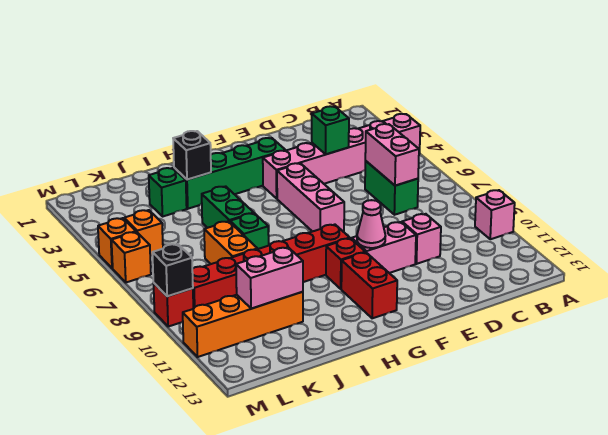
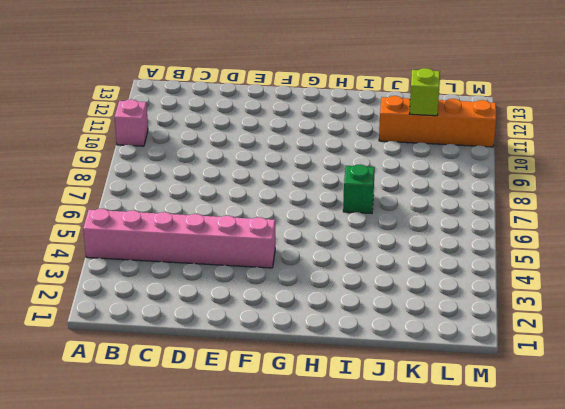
lime 1x1 brick [409,68,440,116] -> pink 1x2 brick [236,247,303,309]
none -> green 1x2 brick [365,161,418,215]
none -> pink 1x1 brick [402,214,441,264]
none -> pink 1x2 brick [352,222,416,273]

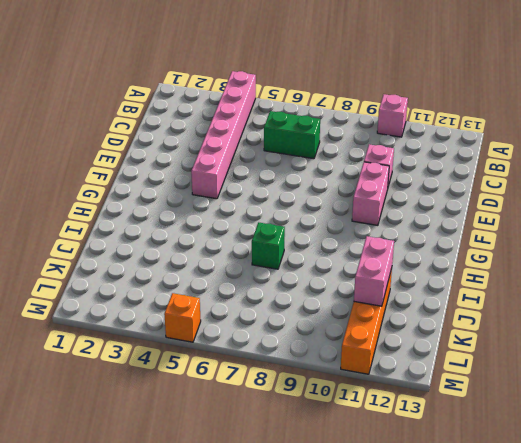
none -> green 1x4 brick [174,138,286,209]
none -> pink 1x3 brick [277,163,344,232]
none -> red 1x6 brick [192,225,350,309]

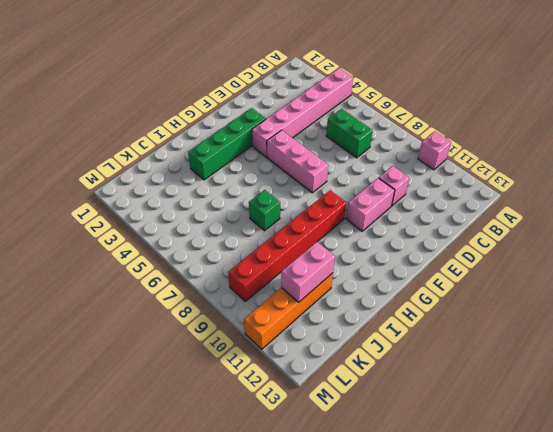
none -> red 1x1 brick [326,238,365,289]
none -> red 1x2 brick [341,252,397,318]
none -> green 1x2 brick [202,186,253,228]

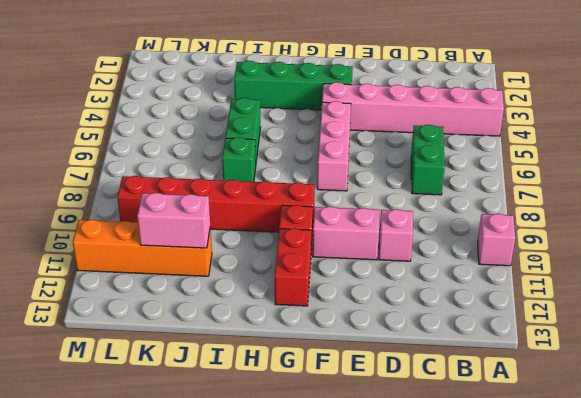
none -> green 1x1 brick [149,168,187,216]
none -> orange 1x2 brick [204,221,257,264]
none -> orange 1x1 brick [124,210,163,256]

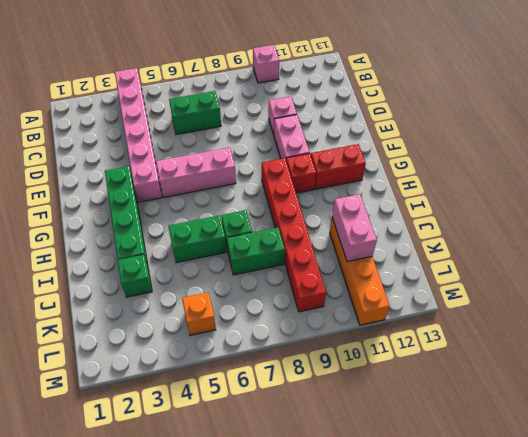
green 1x2 brick [227,228,285,275] -> orange 1x2 brick [204,221,257,264]
none -> orange 1x1 brick [98,218,136,268]
none -> orange 1x1 brick [111,232,151,282]
none -> red 1x1 brick [153,283,193,327]

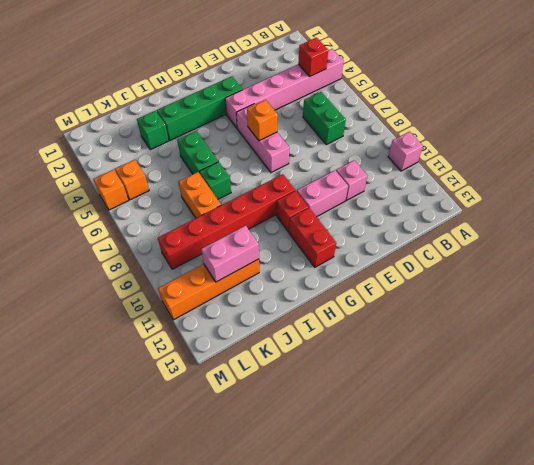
red 1x1 brick [298,38,328,77] -> red 1x1 brick moved to [153,283,193,327]
orange 1x1 brick [247,100,278,141] -> orange 1x1 brick moved to [111,232,151,282]
none -> pink 1x2 brick [365,124,419,186]
none -> green 1x1 brick [312,106,349,154]
none -> pink 1x1 cone [357,200,385,248]

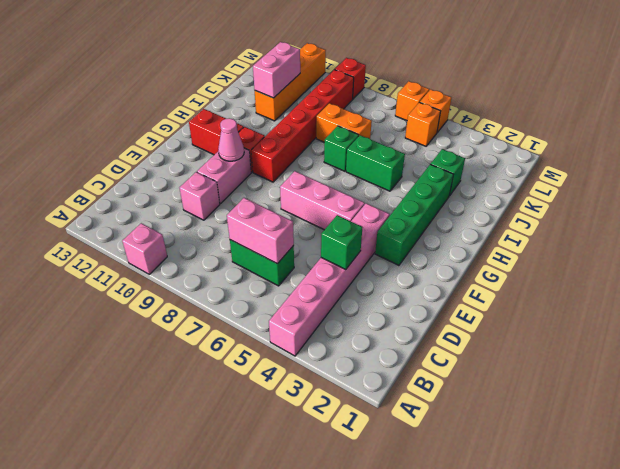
none -> black 1x1 brick [173,131,211,180]
none -> black 1x1 brick [152,244,193,296]

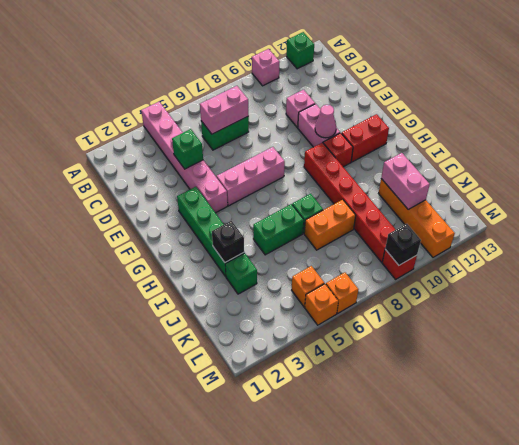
green 1x1 brick [286,32,314,69] -> none

